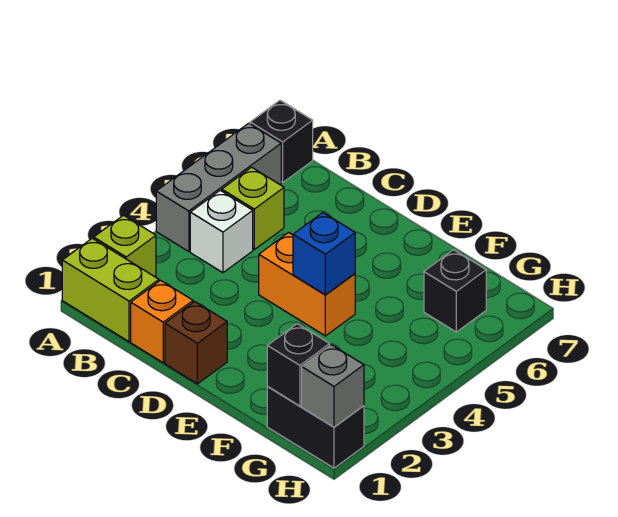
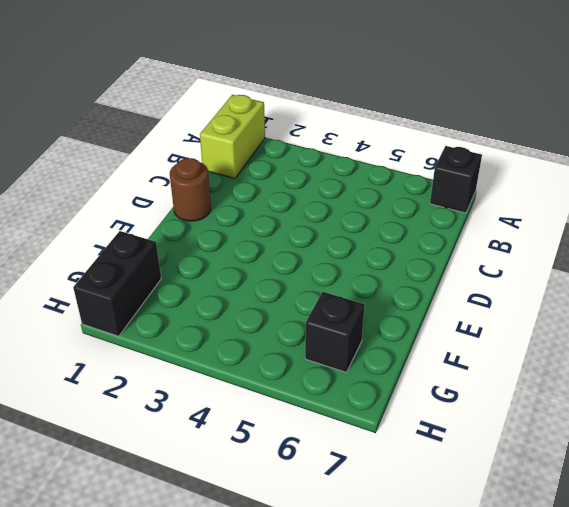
brown 1x1 round brick [170,158,211,221] -> brown 1x1 brick [165,302,227,384]
none -> lime 1x1 brick [94,215,156,277]
none -> grey 1x3 brick [156,123,281,252]
none -> white 1x1 brick [190,190,253,273]

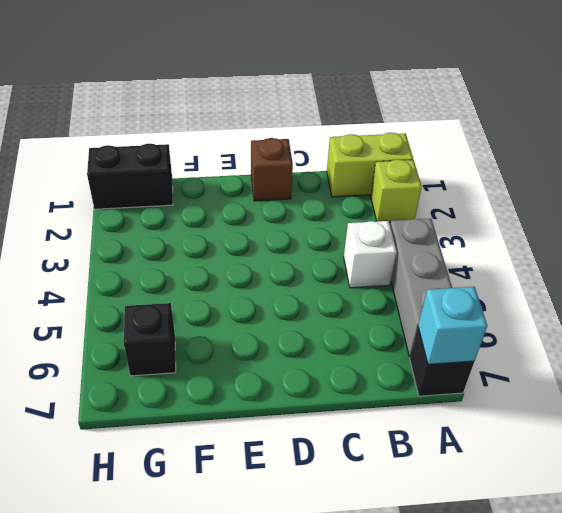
cyan 1x1 brick [418,287,487,364] -> none
none -> lime 1x1 brick [222,167,284,249]
none -> orange 1x1 brick [131,281,193,363]
none -> orange 1x2 brick [259,233,355,336]

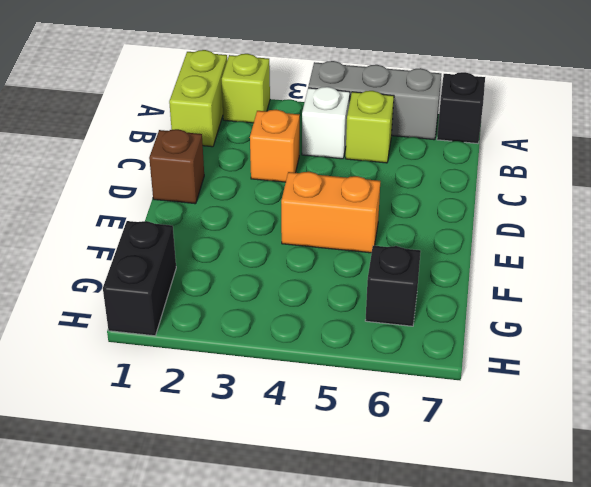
orange 1x1 brick [250,110,300,182] -> orange 1x1 brick moved to [131,281,193,363]
orange 1x2 brick [281,172,380,253] -> orange 1x2 brick turned to [259,233,355,336]
none -> blue 1x1 brick [293,213,355,295]
none -> black 1x1 brick [267,324,330,406]
none -> grey 1x1 brick [302,345,364,427]

